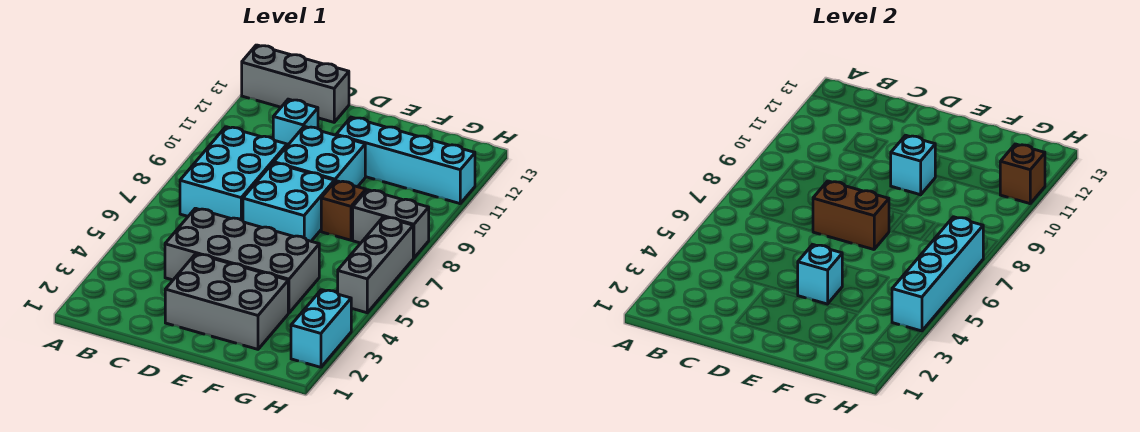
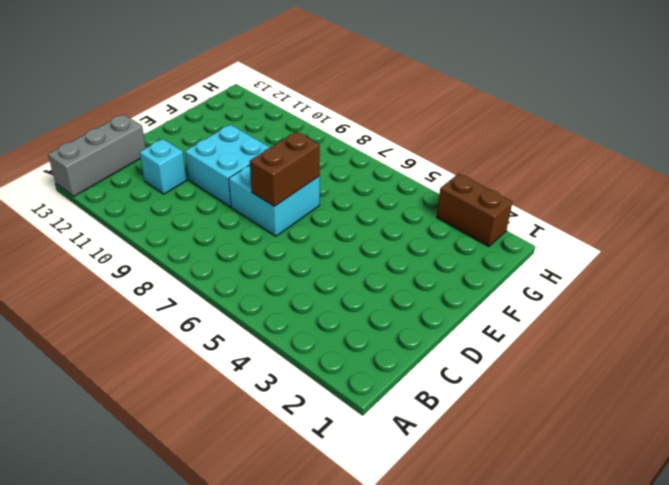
brown 1x2 brick [437,174,512,247] -> cyan 1x2 brick [291,290,351,367]
none -> cyan 2x3 brick [180,127,287,221]
none -> grey 2x4 brick [165,208,319,313]
none -> grey 2x3 brick [165,254,288,349]

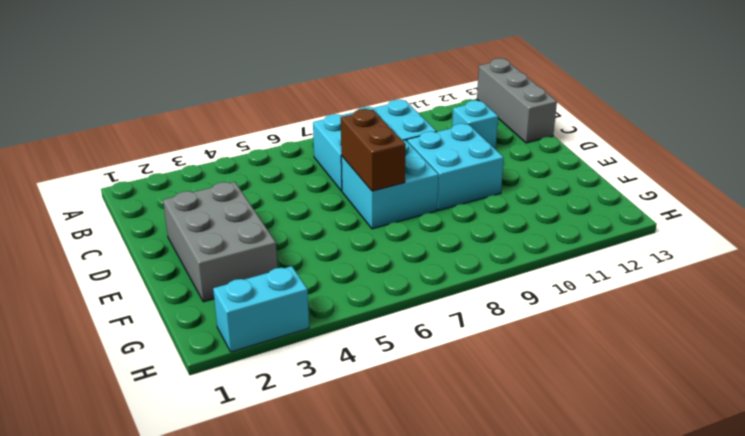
none -> grey 2x4 brick [165,208,319,313]
none -> cyan 1x4 brick [336,117,475,204]
none -> brown 1x1 brick [321,181,366,240]

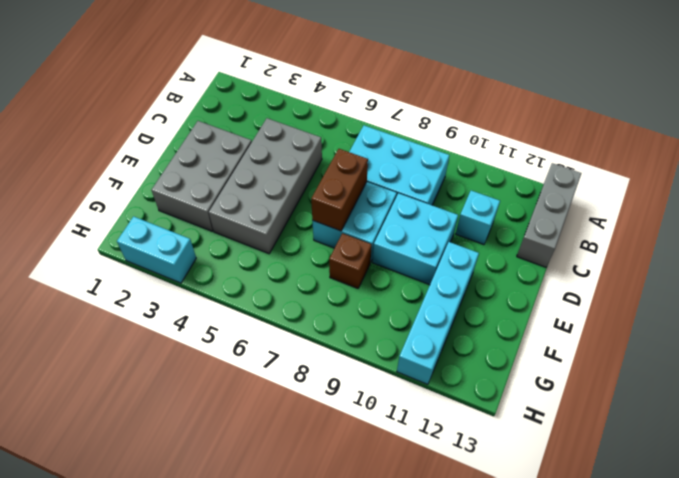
none -> grey 1x2 brick [353,190,429,258]
none -> grey 1x3 brick [338,217,413,313]
none -> cyan 1x1 brick [798,245,842,304]

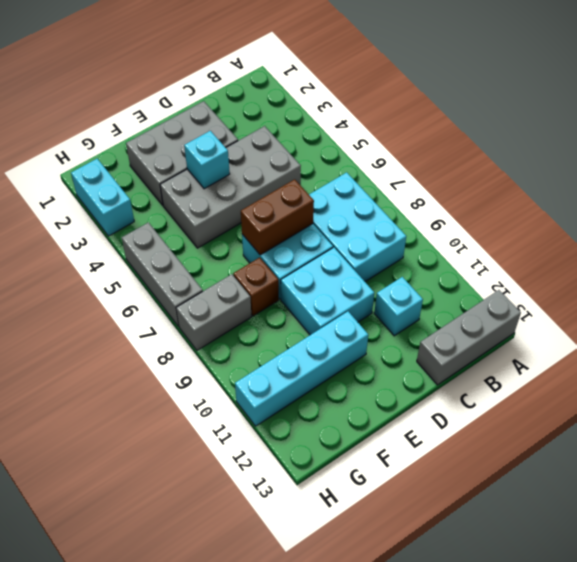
none -> cyan 1x1 brick [891,135,935,195]
none -> cyan 1x4 brick [892,217,983,331]
none -> brown 1x1 brick [1000,144,1045,204]

